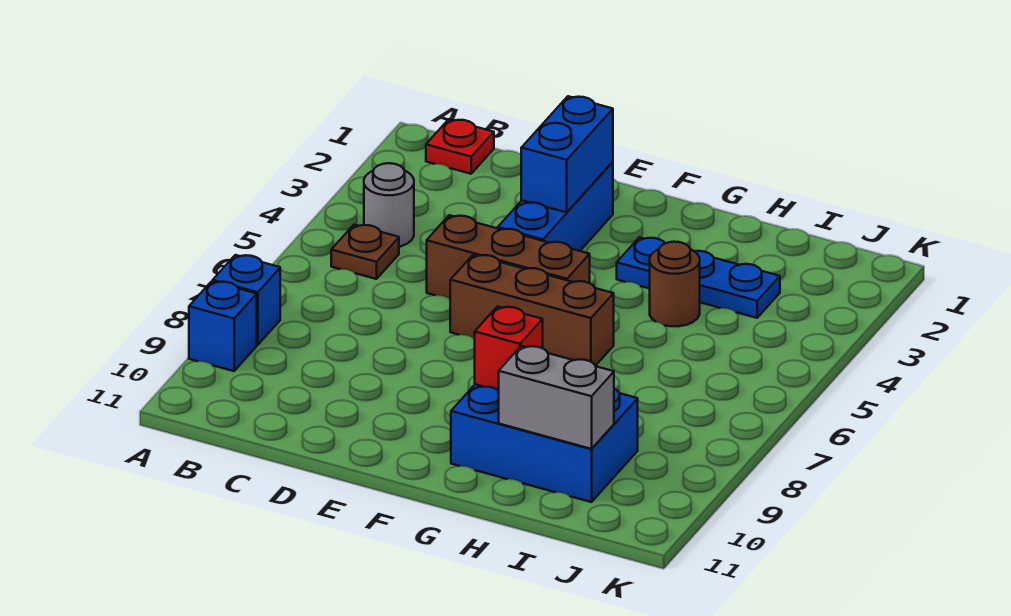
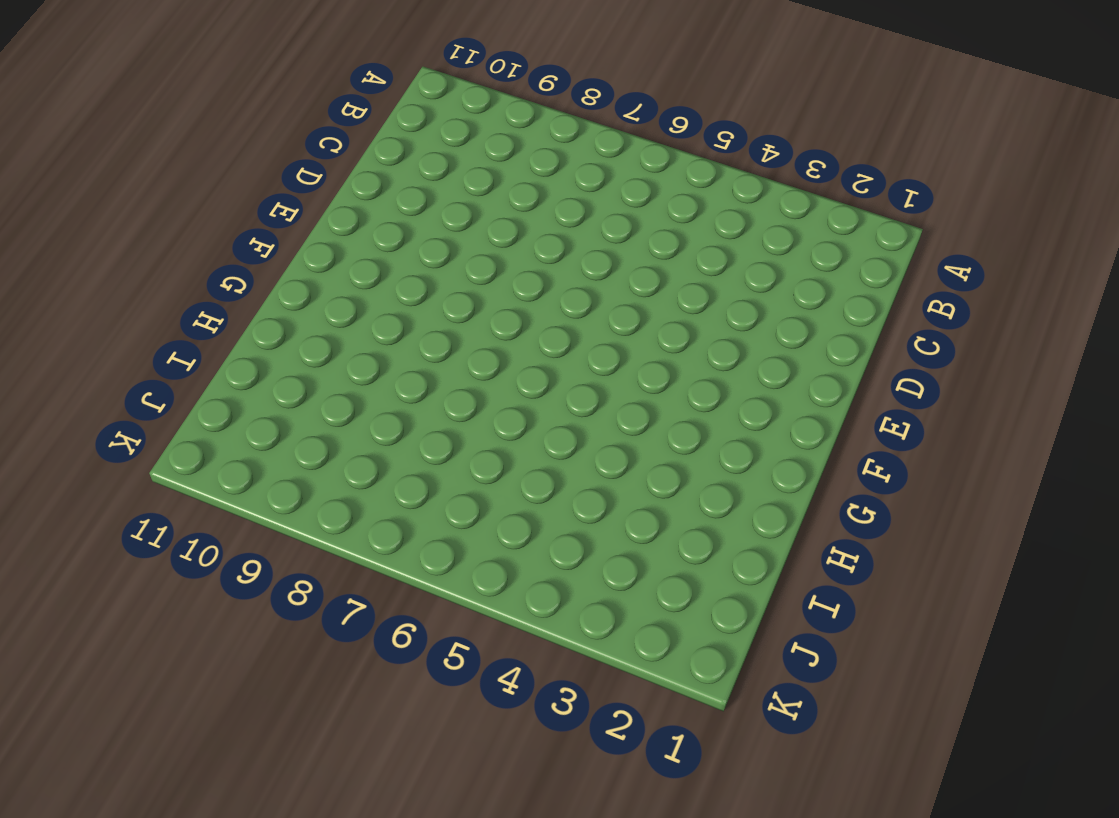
none -> blue 1x1 brick [213,255,280,345]
none -> blue 1x1 brick [189,281,257,371]
none -> red 1x1 plate [426,119,494,174]

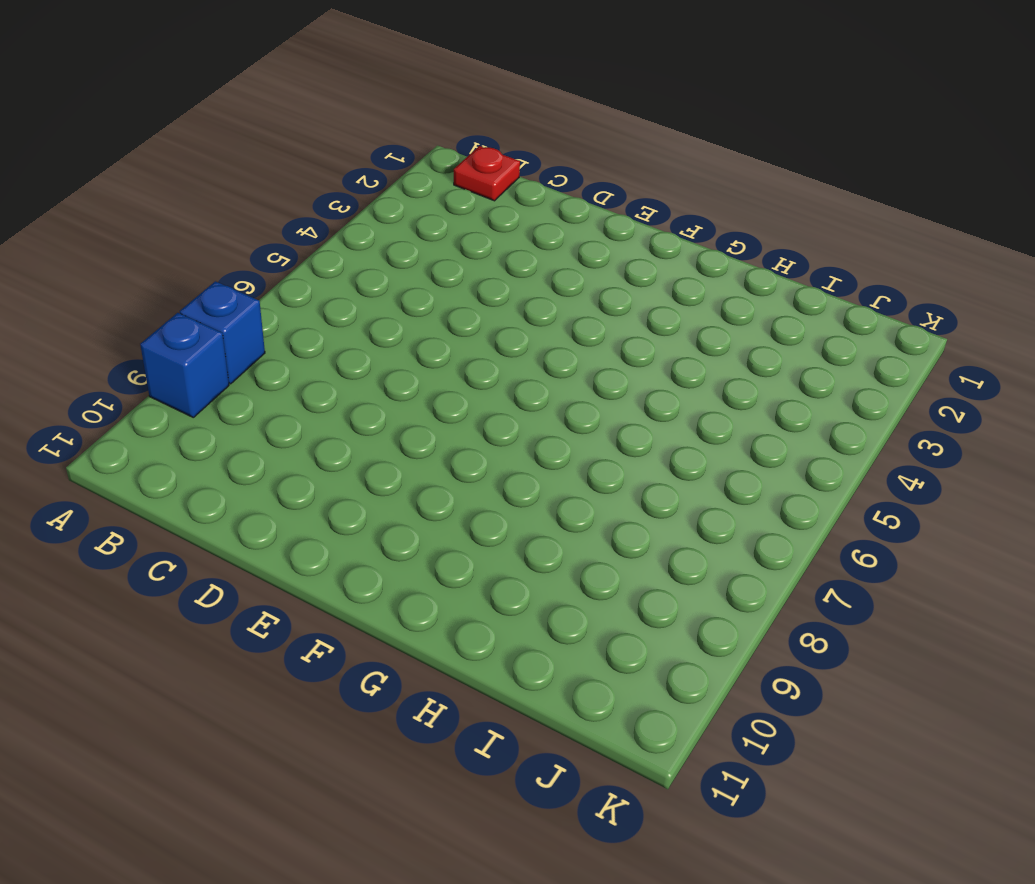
none -> grey 1x1 round brick [364,163,414,247]
none -> brown 1x1 plate [331,225,399,279]
none -> brown 1x3 brick [427,215,590,299]

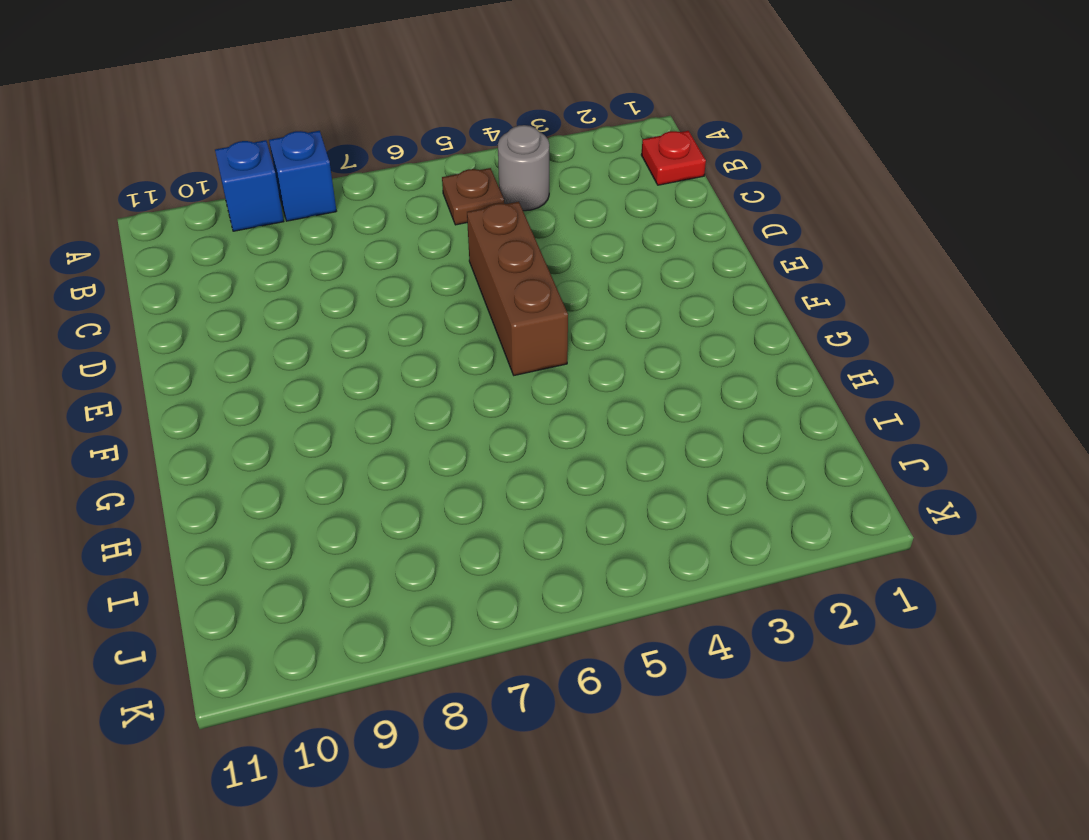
none -> blue 1x3 brick [498,162,613,251]
none -> brown 1x3 brick [450,255,614,366]
none -> blue 1x3 plate [617,237,780,318]

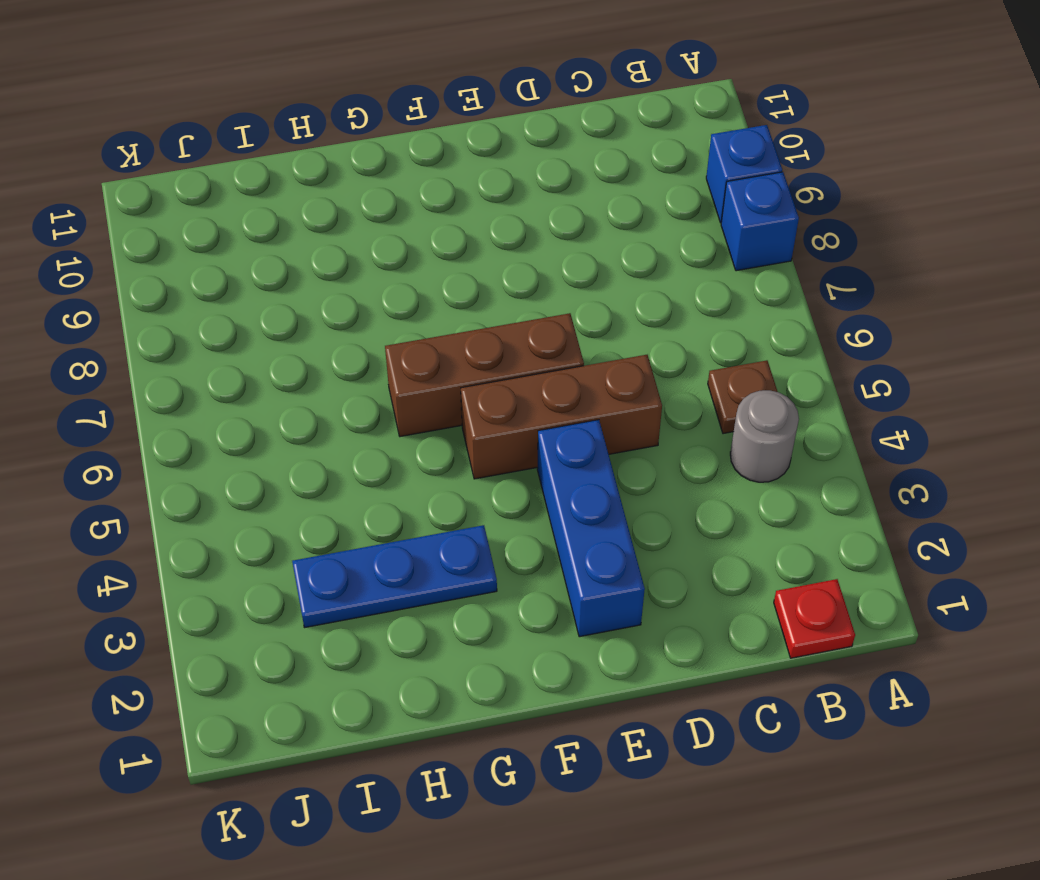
none -> blue 2x3 brick [451,384,638,502]
none -> brown 1x1 round brick [650,242,700,326]
none -> blue 1x2 brick [521,96,613,212]

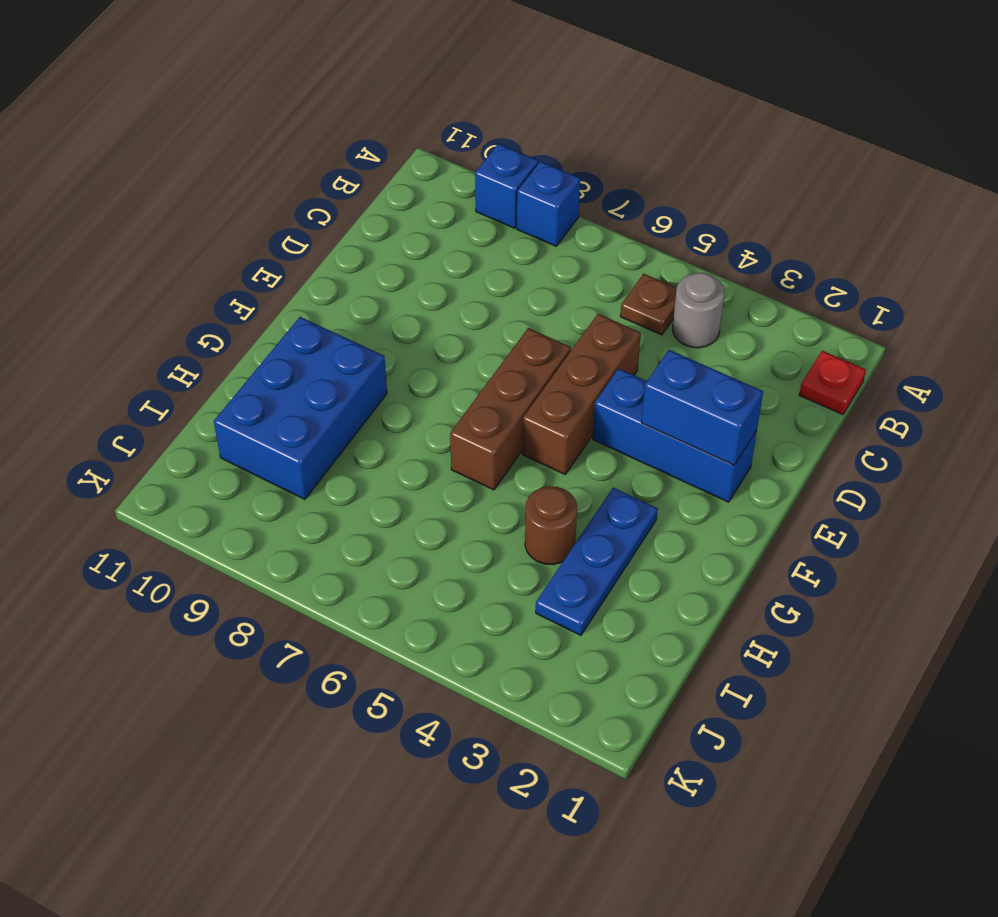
none -> red 1x1 brick [475,307,543,391]
none -> grey 1x2 brick [499,346,614,449]

